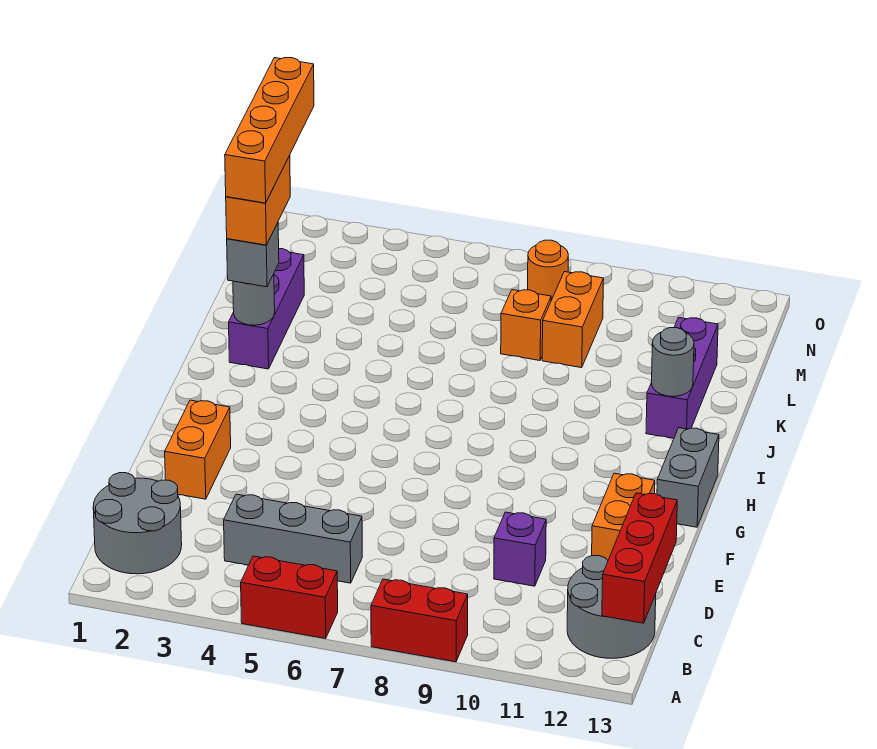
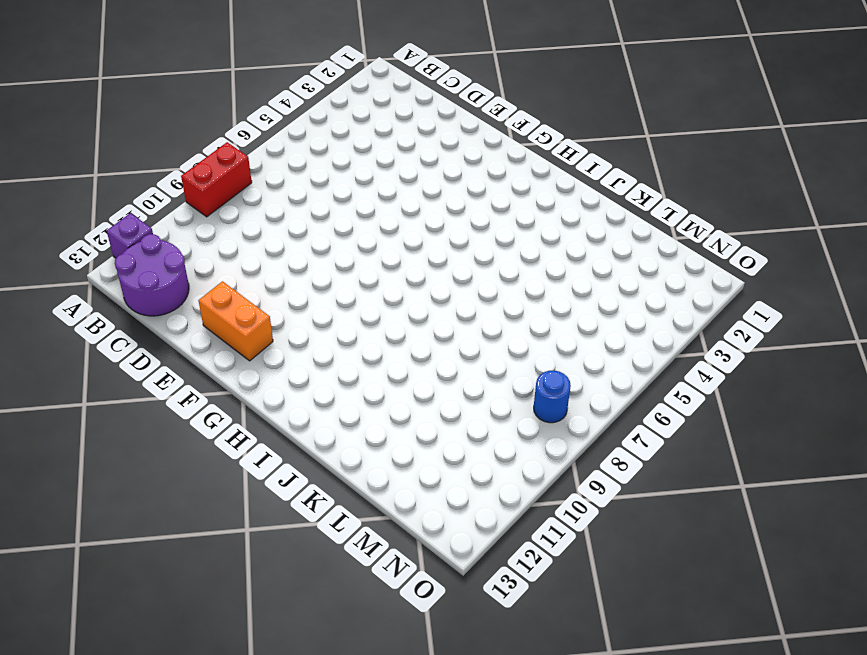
purple 1x1 brick [107,213,153,258] -> purple 1x1 brick moved to [494,512,546,586]
purple 2x2 round brick [115,234,189,316] -> grey 2x2 round brick [567,556,656,658]
blue 1x1 round brick [534,370,571,423] -> orange 1x1 round brick [528,240,568,300]
none -> red 1x2 brick [241,556,338,639]
none -> grey 2x2 round brick [93,473,182,574]
none -> grey 1x3 brick [224,494,362,583]

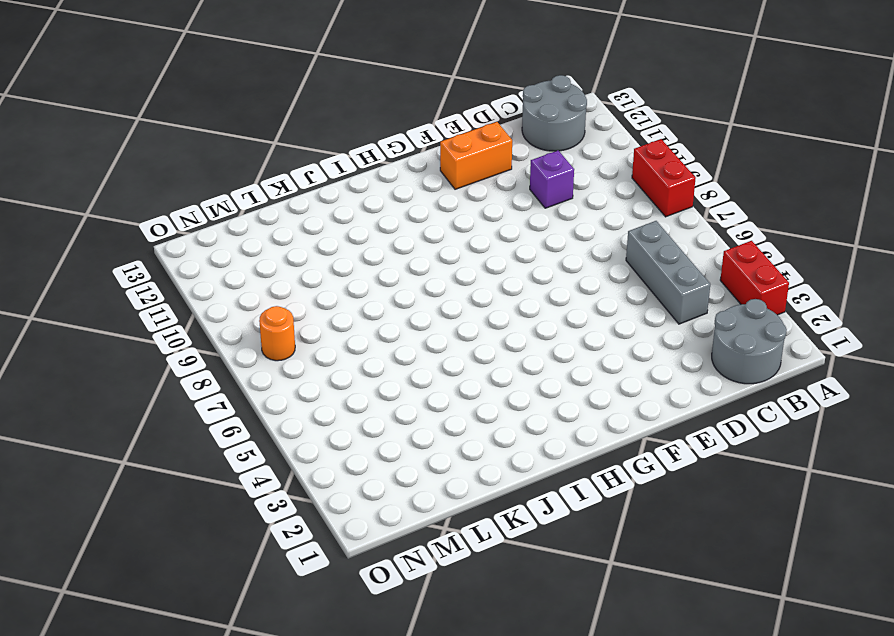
red 1x2 brick [720,241,789,315] -> red 1x2 brick moved to [241,556,338,639]
none -> orange 1x2 brick [165,400,231,499]
none -> grey 1x2 brick [657,428,719,527]
none -> purple 1x3 brick [229,249,304,369]

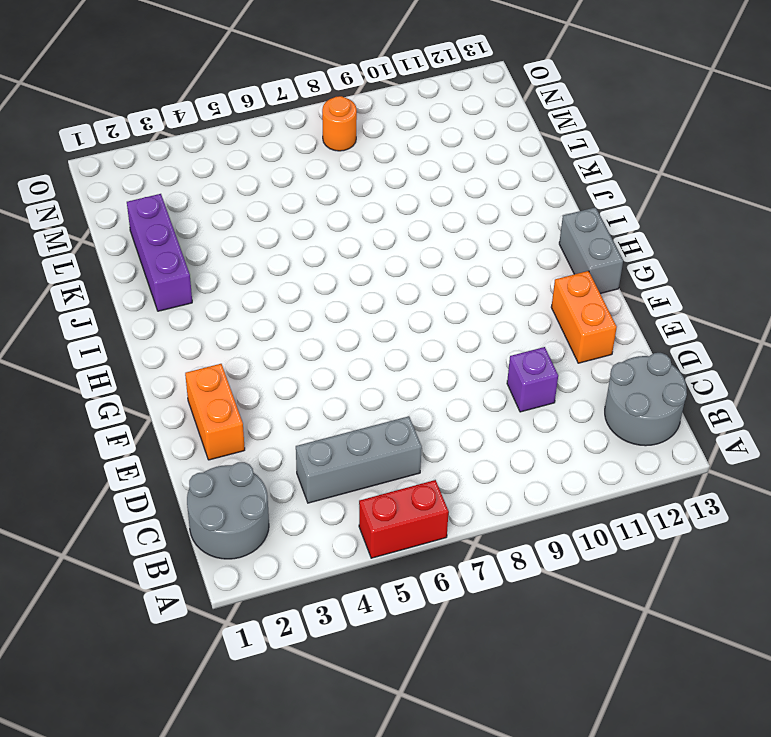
none -> red 1x2 brick [371,579,468,662]
none -> purple 1x3 brick [646,318,718,438]
none -> orange 1x1 brick [501,290,551,361]

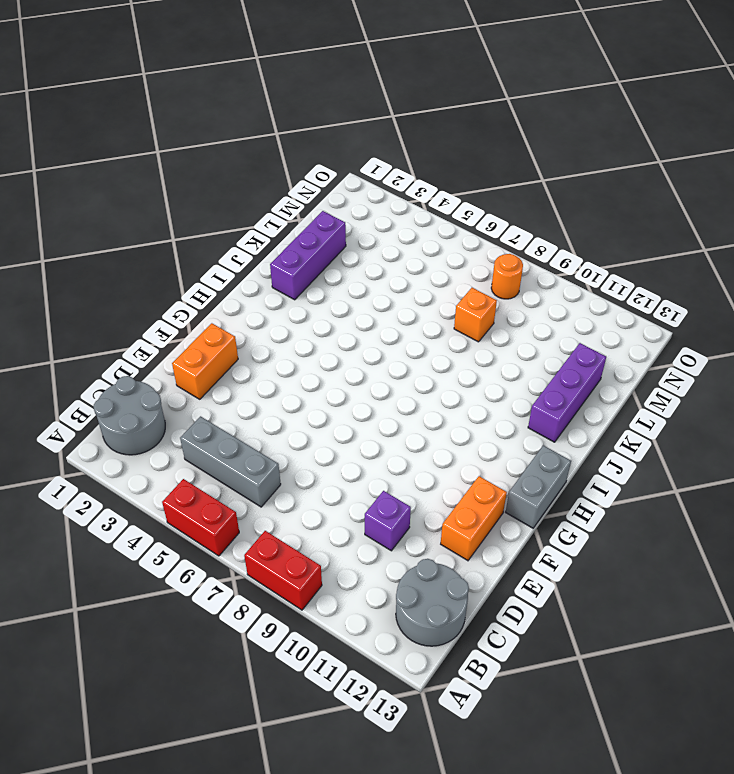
none -> orange 1x2 brick [542,272,604,368]
none -> red 1x3 brick [602,493,677,623]
none -> grey 1x1 round brick [233,274,275,325]

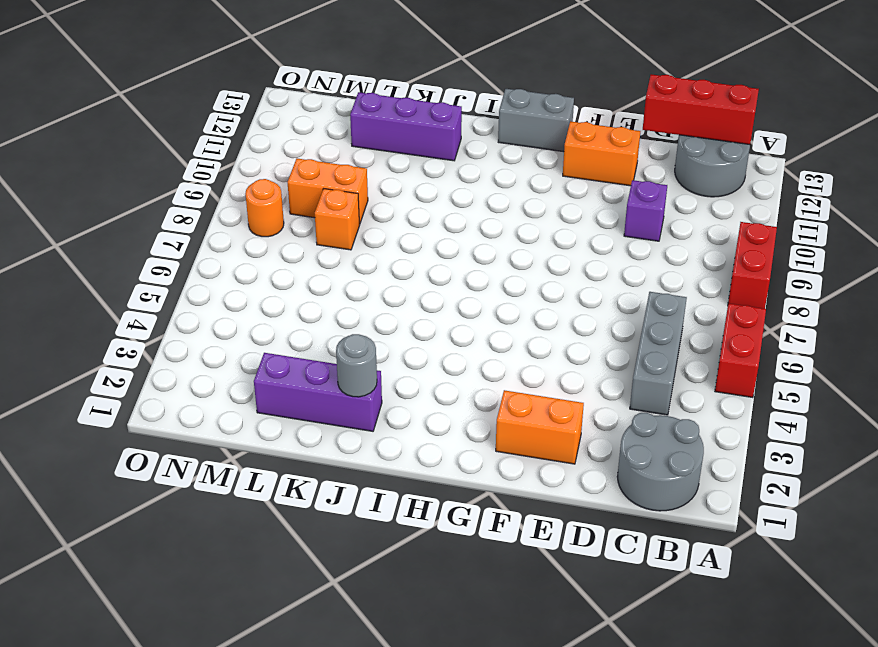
none -> grey 1x1 round brick [652,328,694,396]
none -> grey 1x1 brick [227,223,279,287]
none -> orange 1x2 brick [226,155,290,245]

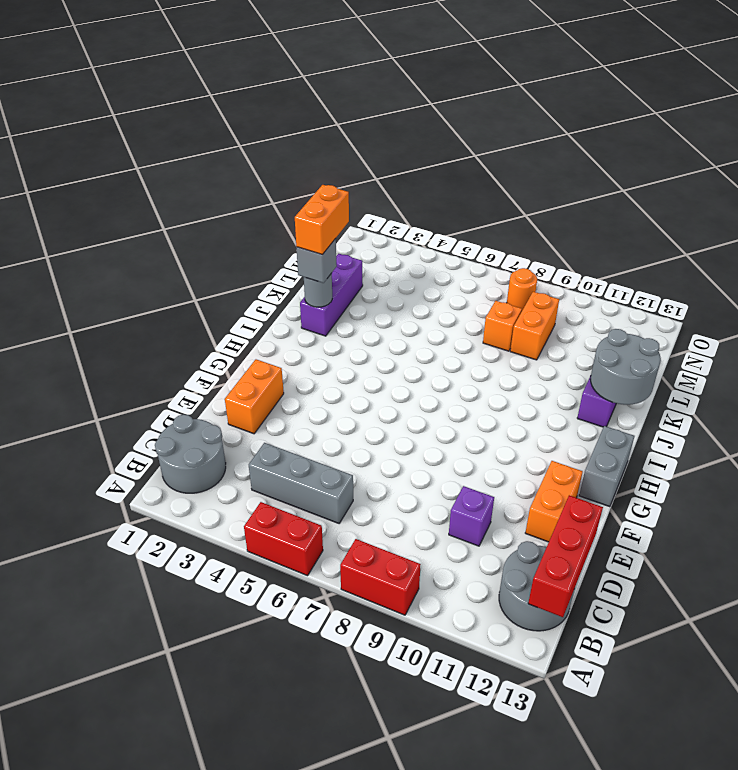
grey 2x2 round brick [590,329,661,405] -> grey 1x1 round brick [652,328,694,396]
none -> orange 1x4 brick [225,58,314,203]

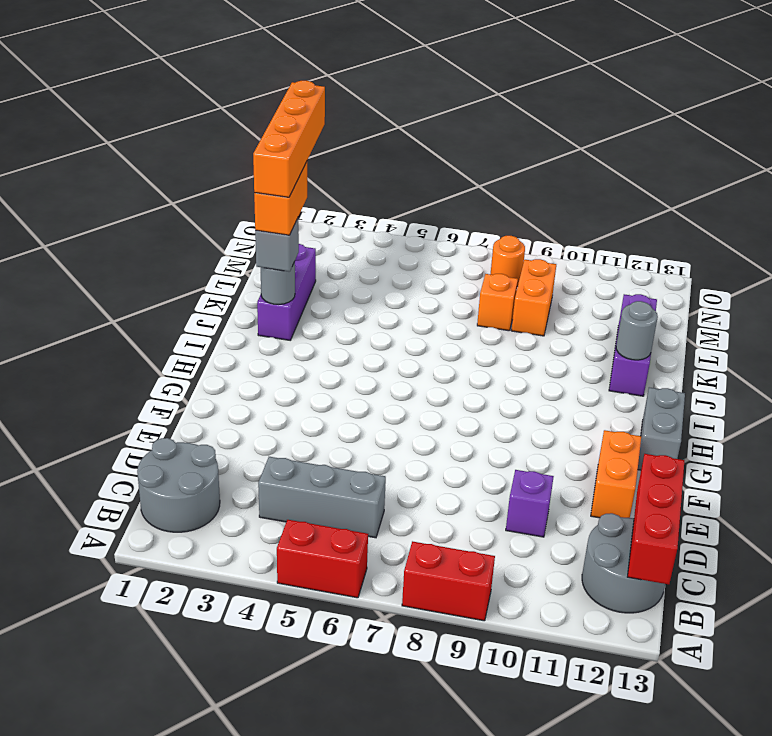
none -> orange 1x2 brick [165,400,231,499]

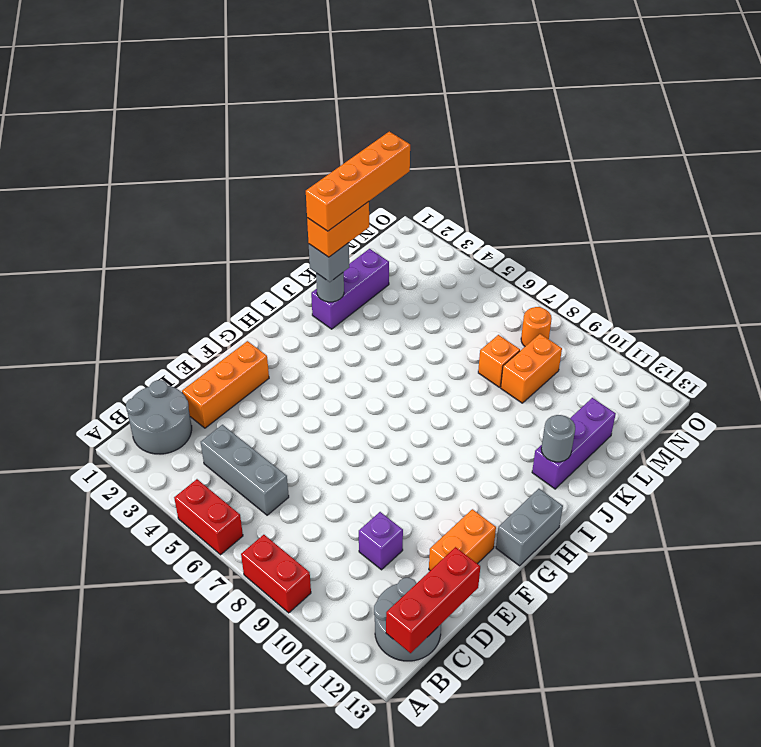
orange 1x3 brick [182,341,269,428] -> orange 1x2 brick [165,400,231,499]

